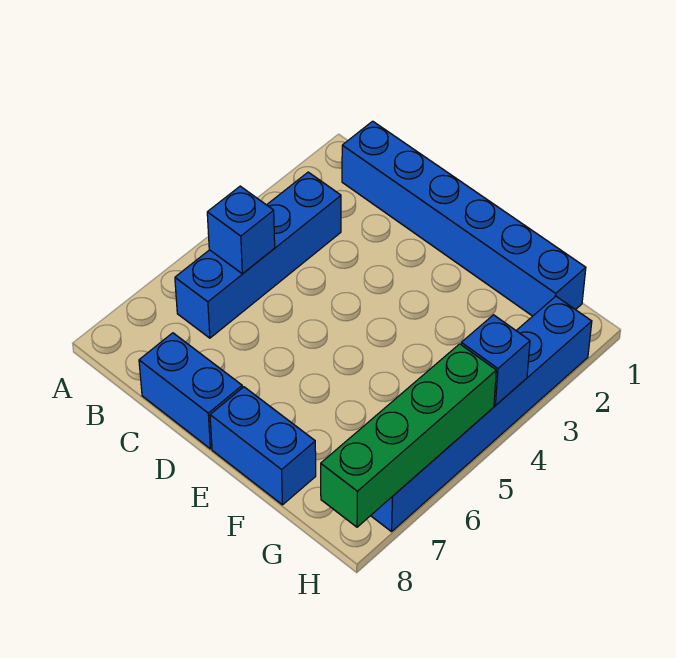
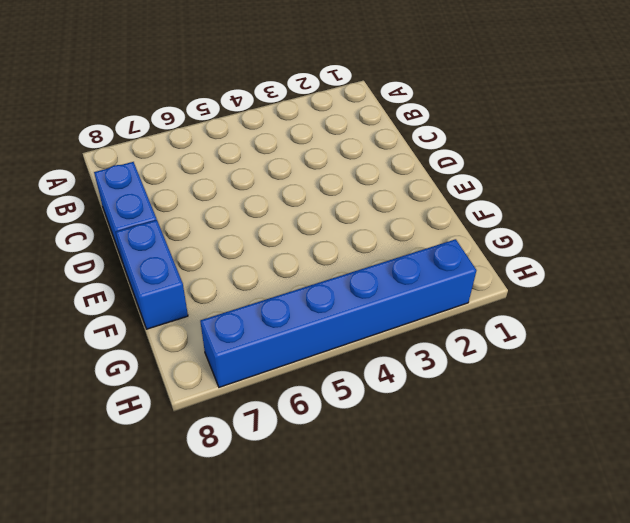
none -> blue 1x6 brick [342,121,586,316]
none -> blue 1x4 brick [175,172,341,338]

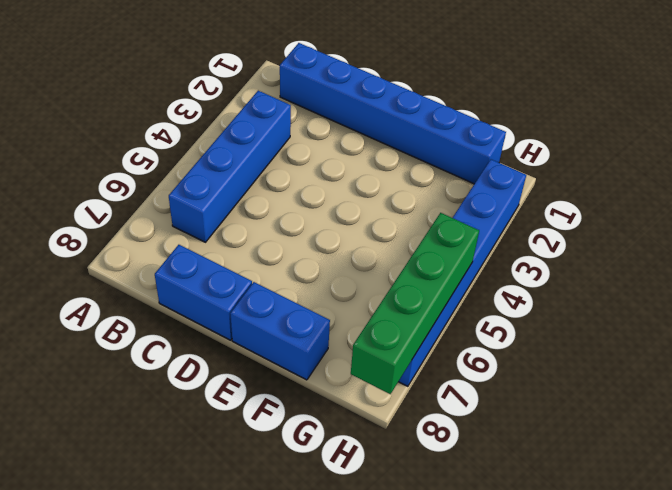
none -> blue 1x1 brick [207,186,275,274]
none -> blue 1x1 brick [461,315,530,406]

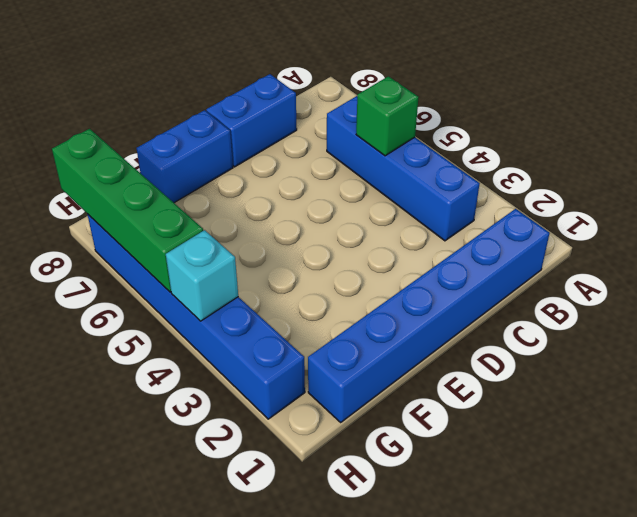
green 1x1 brick [356,76,419,156] -> blue 1x1 brick [207,186,275,274]
cyan 1x1 brick [166,230,238,321] -> blue 1x1 brick [461,315,530,406]

